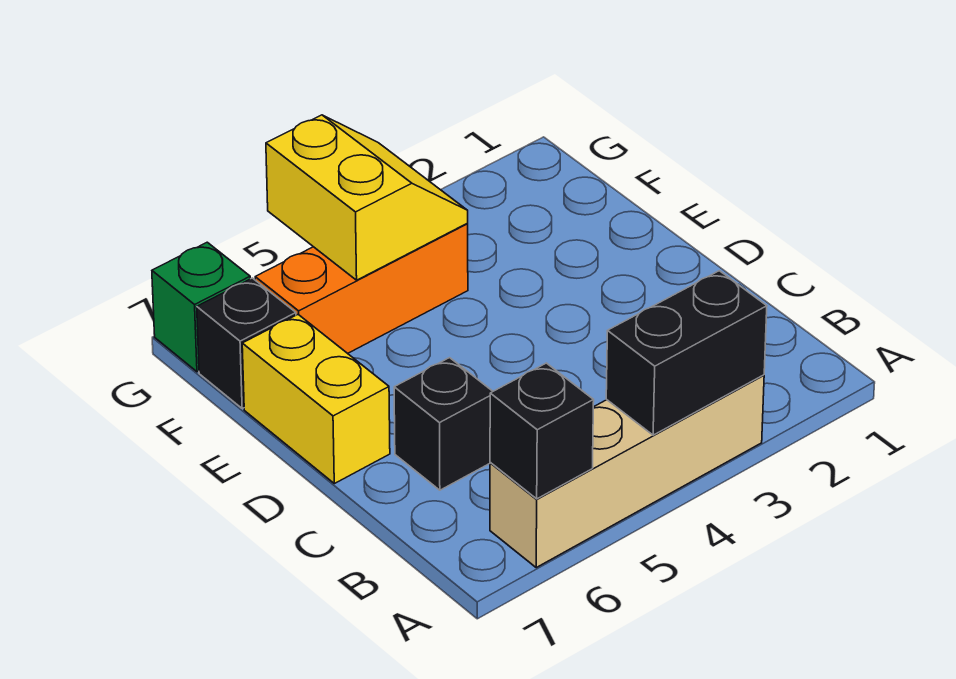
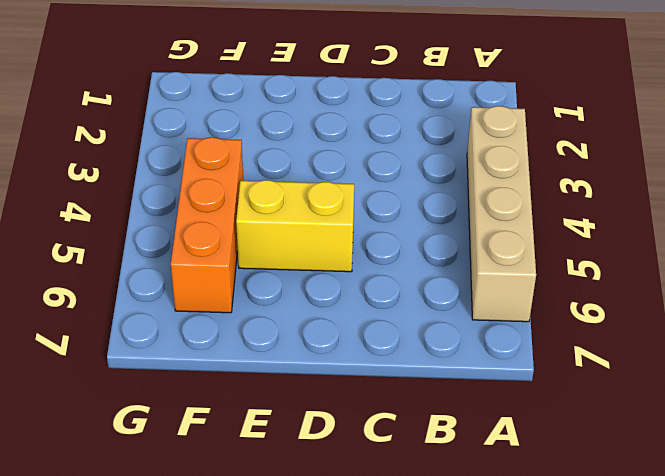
yellow 1x2 brick [236,180,354,272] -> yellow 1x2 brick moved to [242,315,390,484]
none -> black 1x1 brick [394,358,493,490]
none -> black 1x1 brick [197,278,296,408]

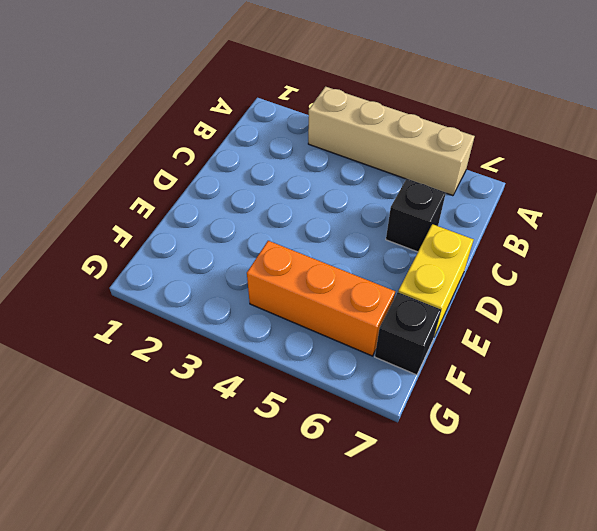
none -> green 1x1 brick [152,242,250,372]
none -> black 1x2 brick [606,271,767,435]

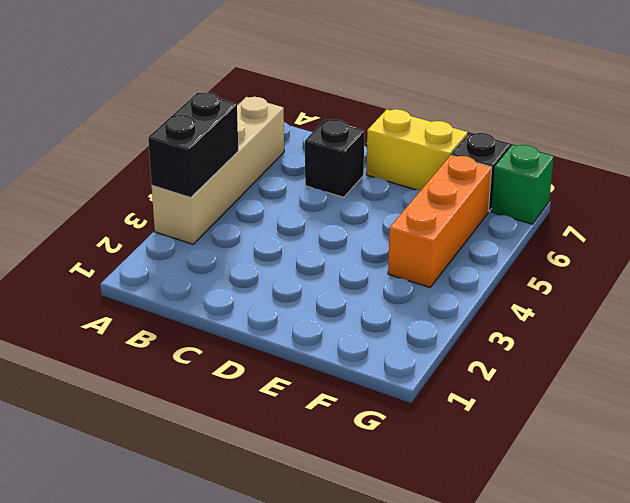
none -> black 1x1 brick [490,363,594,499]
none -> yellow 2x2 slope [266,115,468,280]

